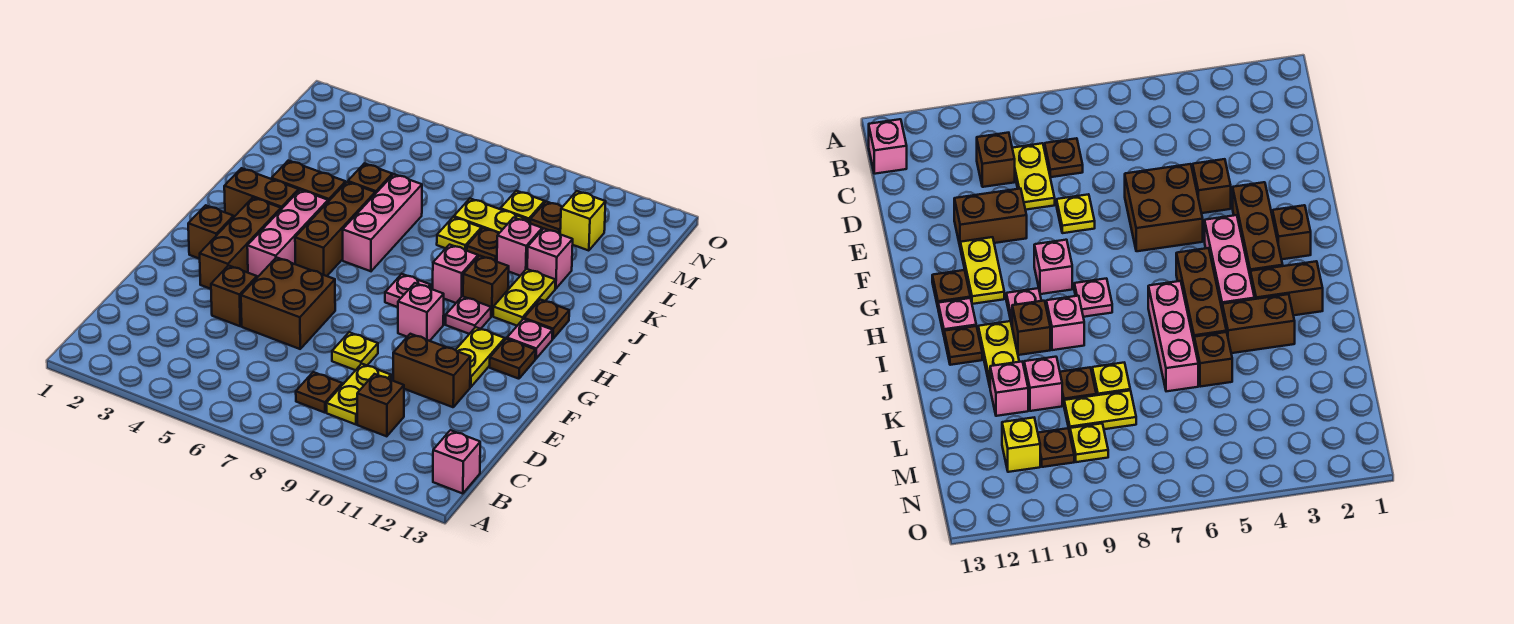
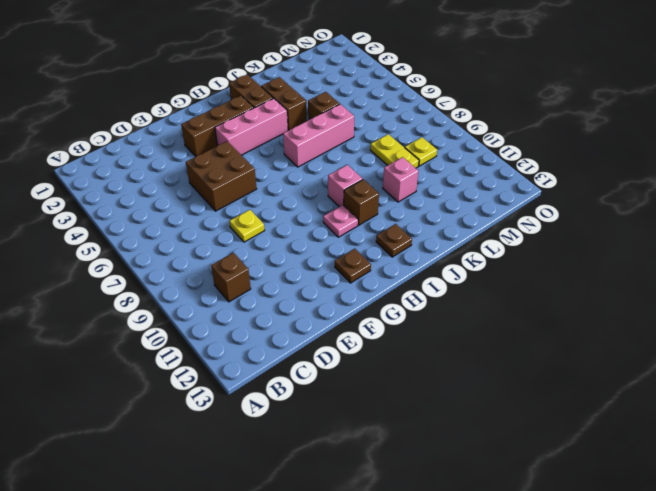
none -> pink 1x1 brick [433,430,480,494]
none -> brown 1x1 plate [296,372,342,413]
none -> yellow 1x2 plate [326,364,391,424]
none -> brown 1x1 brick [211,266,257,326]

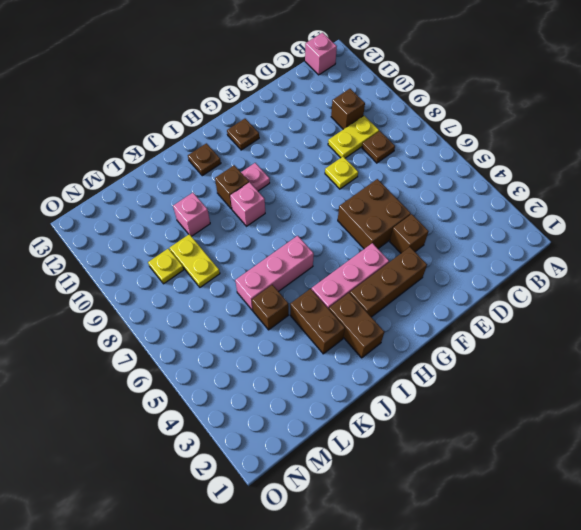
none -> brown 1x2 brick [393,334,471,407]
none -> yellow 1x2 plate [456,327,505,387]
none -> brown 1x1 brick [188,205,234,259]
none -> pink 1x1 brick [398,283,444,341]

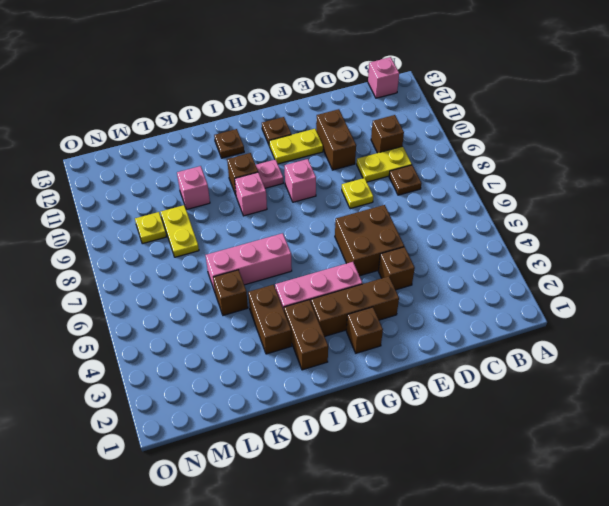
none -> brown 1x3 brick [295,182,375,276]
none -> pink 1x1 plate [385,274,430,307]
none -> pink 1x1 plate [507,319,553,359]
none -> yellow 1x2 plate [493,269,555,326]

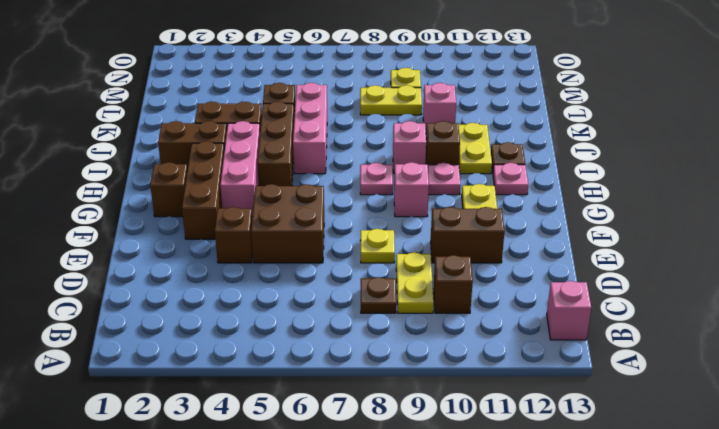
none -> brown 1x1 plate [490,339,536,379]
none -> yellow 1x1 plate [437,217,481,251]
none -> brown 1x1 plate [467,228,498,262]
none -> pink 1x1 brick [527,229,573,289]

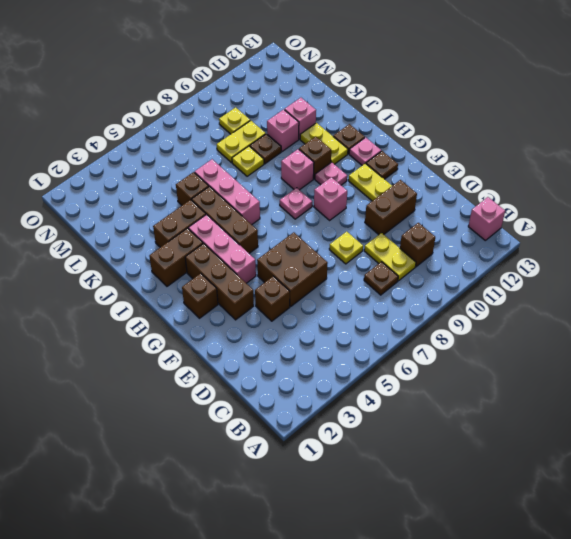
none -> brown 1x1 plate [530,202,562,234]
none -> yellow 1x1 brick [560,191,606,251]

